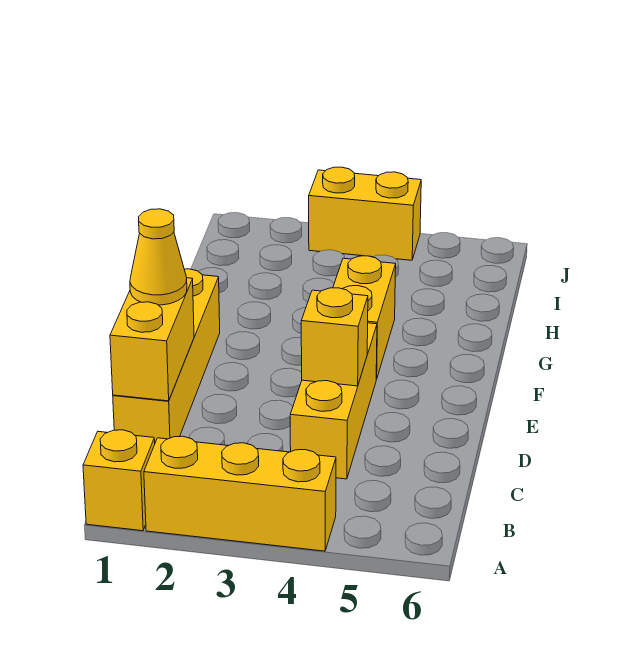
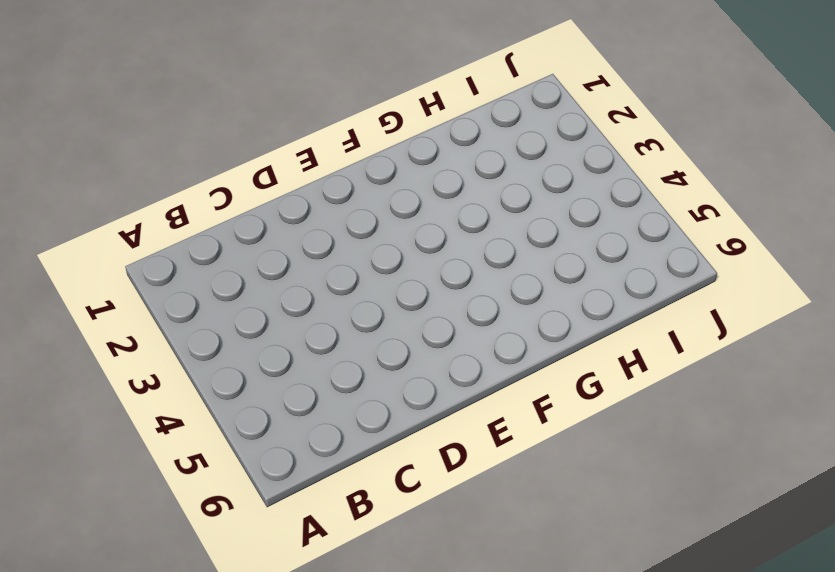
none -> yellow 1x1 brick [83,430,155,531]
none -> yellow 1x3 brick [144,436,336,551]

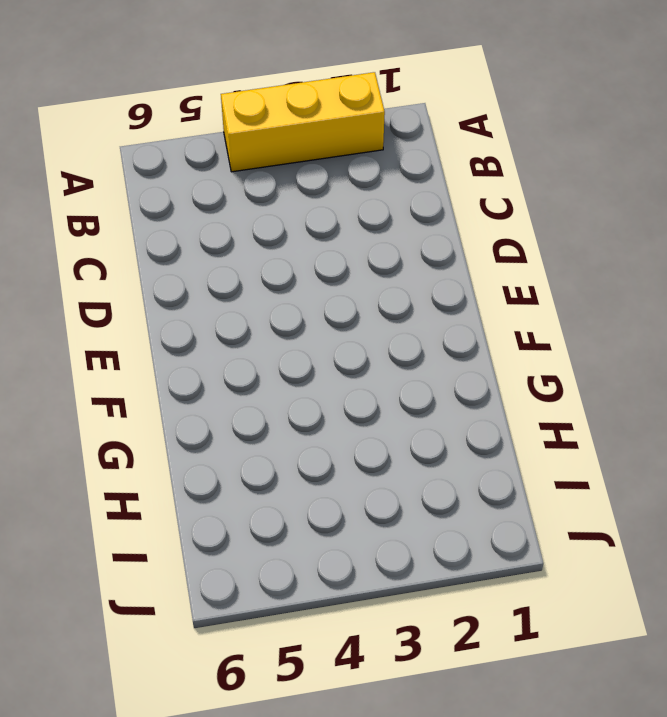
none -> yellow 1x1 brick [83,430,155,531]
none -> yellow 1x4 brick [113,269,220,442]

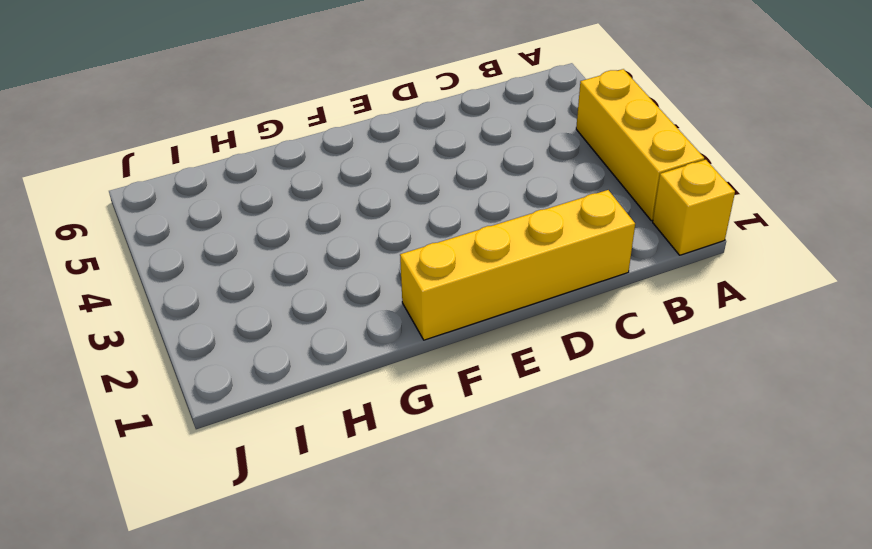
none -> yellow 1x3 brick [290,323,377,479]
none -> yellow 1x2 brick [333,256,396,379]

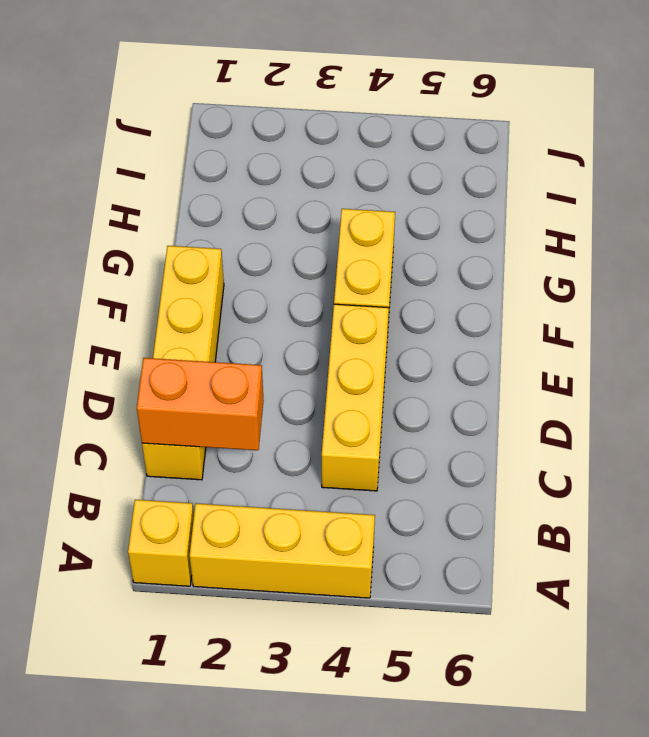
orange 1x2 brick [137,358,264,450] -> yellow 1x2 brick [110,278,194,401]
none -> yellow 1x2 brick [309,167,421,260]
none -> yellow 1x1 brick [301,288,368,386]

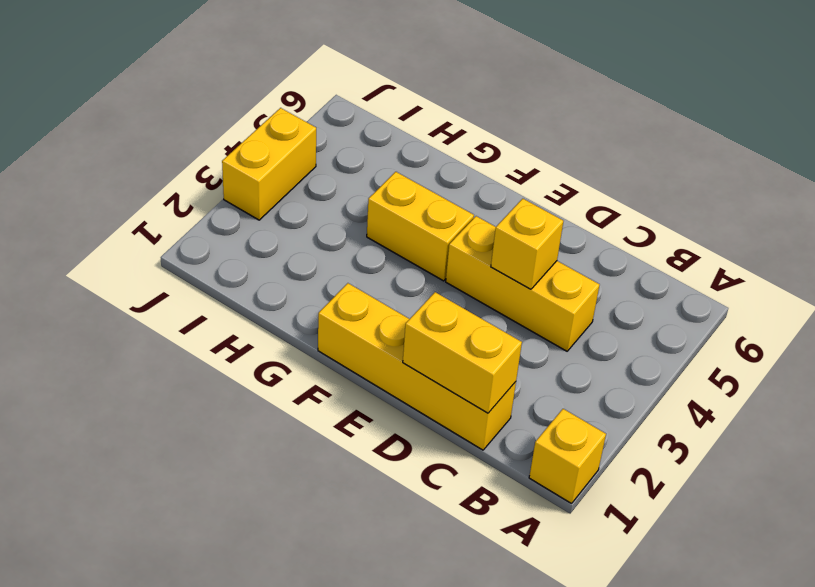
none -> yellow 1x3 brick [144,436,336,551]
none -> yellow 1x1 cone [130,209,187,305]

